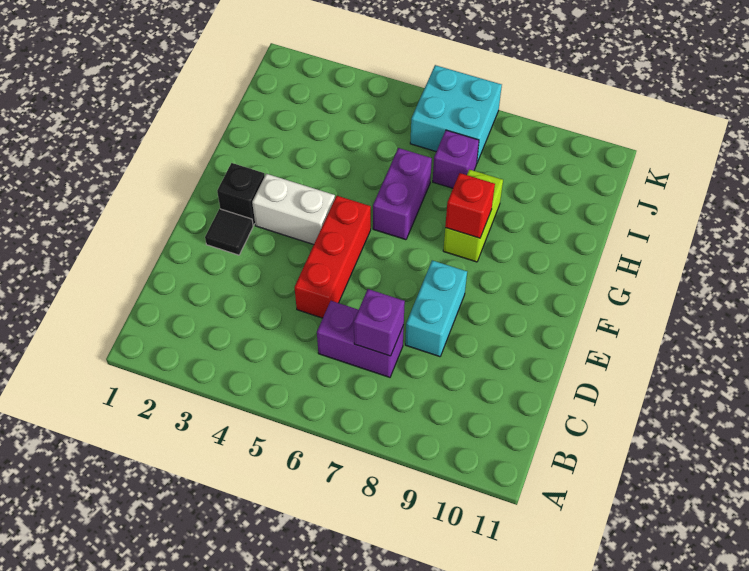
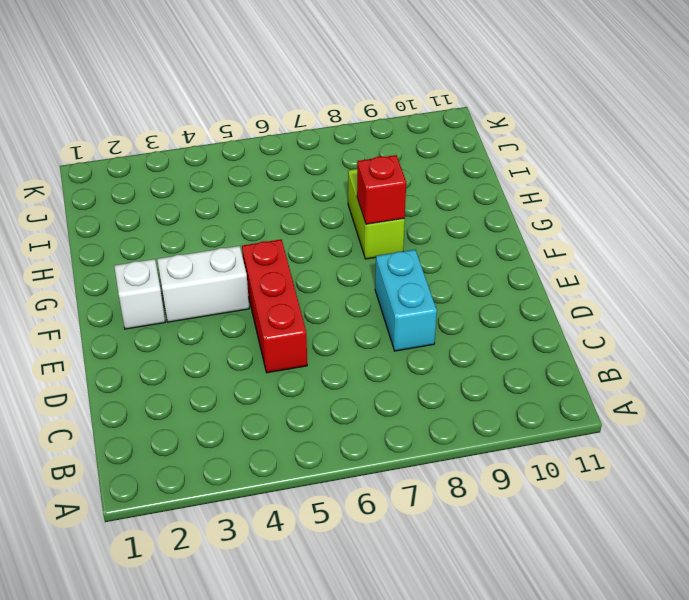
white 1x1 brick [114,259,165,329] -> black 1x1 brick [217,163,265,225]
none -> purple 1x2 brick [317,301,404,377]
none -> black 1x1 tile [205,209,253,255]
none -> purple 1x2 brick [373,148,432,240]

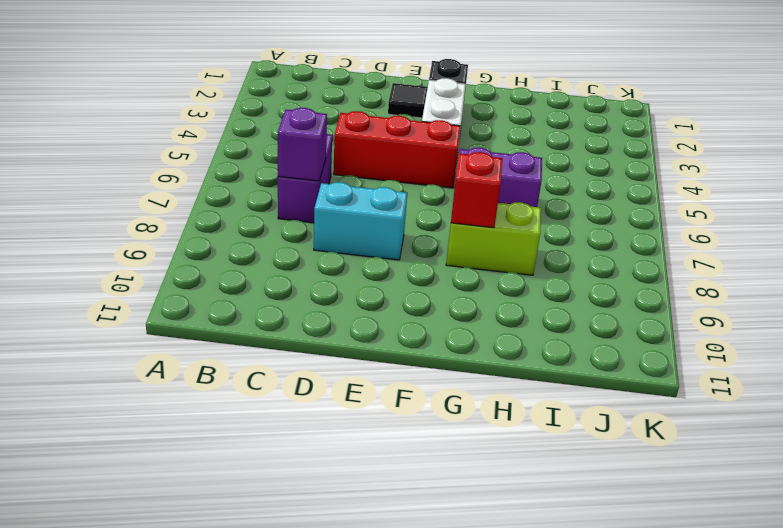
none -> purple 1x1 brick [433,130,479,188]
none -> cyan 2x2 brick [410,65,502,163]

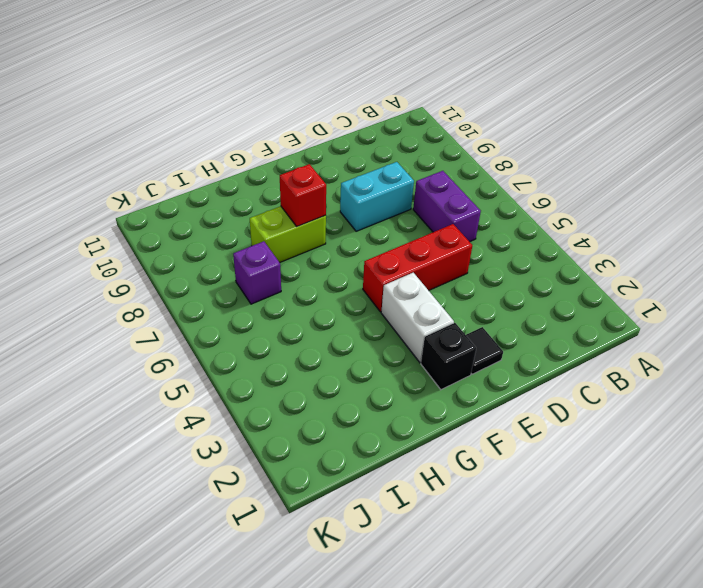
none -> purple 1x2 brick [373,148,432,240]
none -> cyan 2x2 brick [410,65,502,163]
none -> purple 1x1 brick [354,289,405,356]

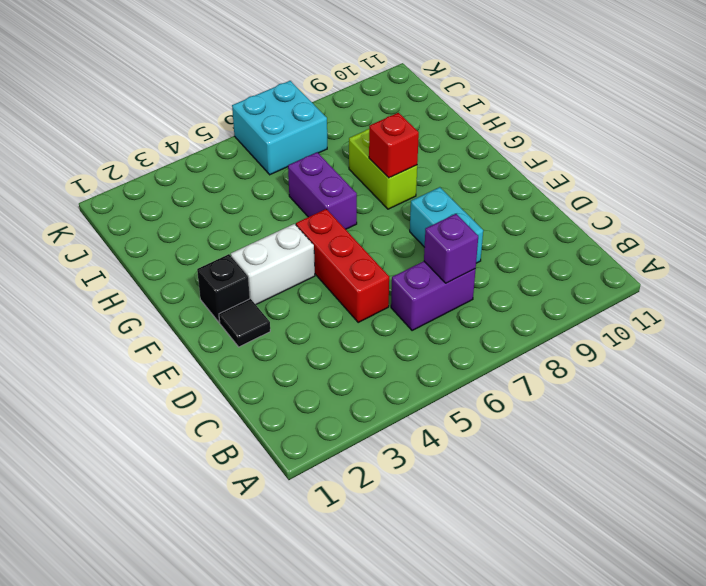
none -> purple 1x1 brick [433,130,479,188]

